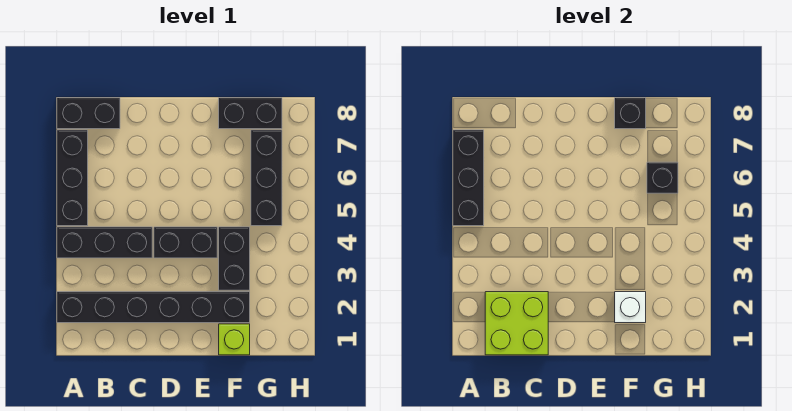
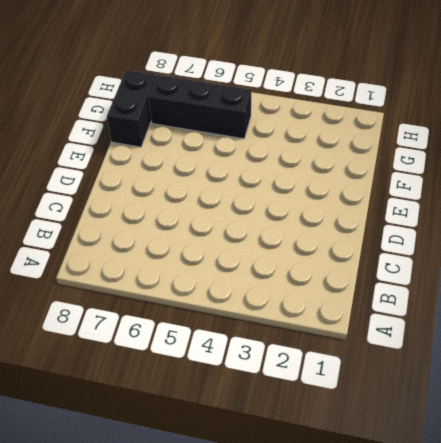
none -> black 1x6 brick [57,292,250,323]
none -> black 1x3 brick [57,227,152,258]
none -> black 1x3 brick [57,130,88,226]

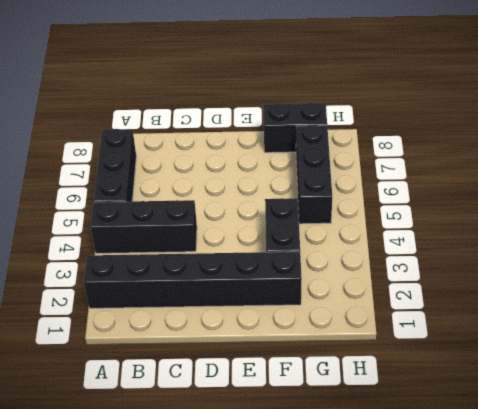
none -> black 1x2 brick [57,98,120,129]
none -> black 1x2 brick [154,227,217,258]
none -> lime 1x1 brick [219,324,250,355]

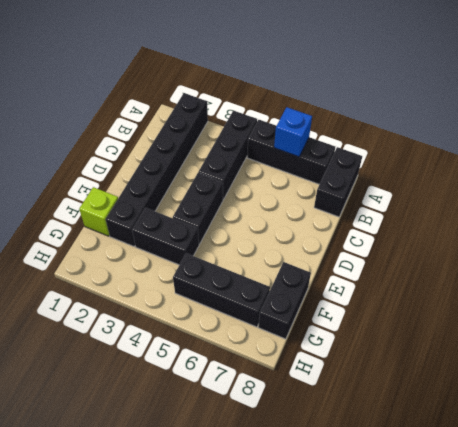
blue 1x1 brick [274,107,312,157] -> black 1x3 brick [453,130,484,226]
none -> lime 2x2 brick [485,292,548,355]
none -> white 1x1 brick [615,292,646,323]
none -> black 1x1 brick [615,98,646,129]

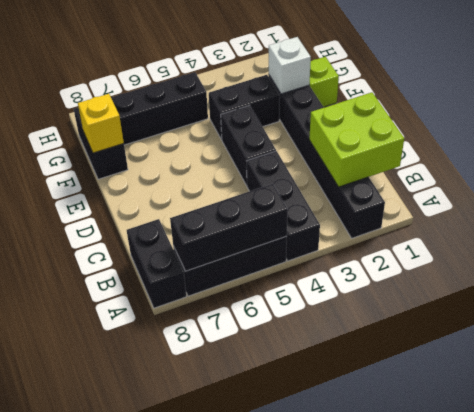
yellow 1x1 brick [78,94,124,153] -> black 1x1 brick [615,98,646,129]
none -> black 1x1 brick [647,162,678,193]

